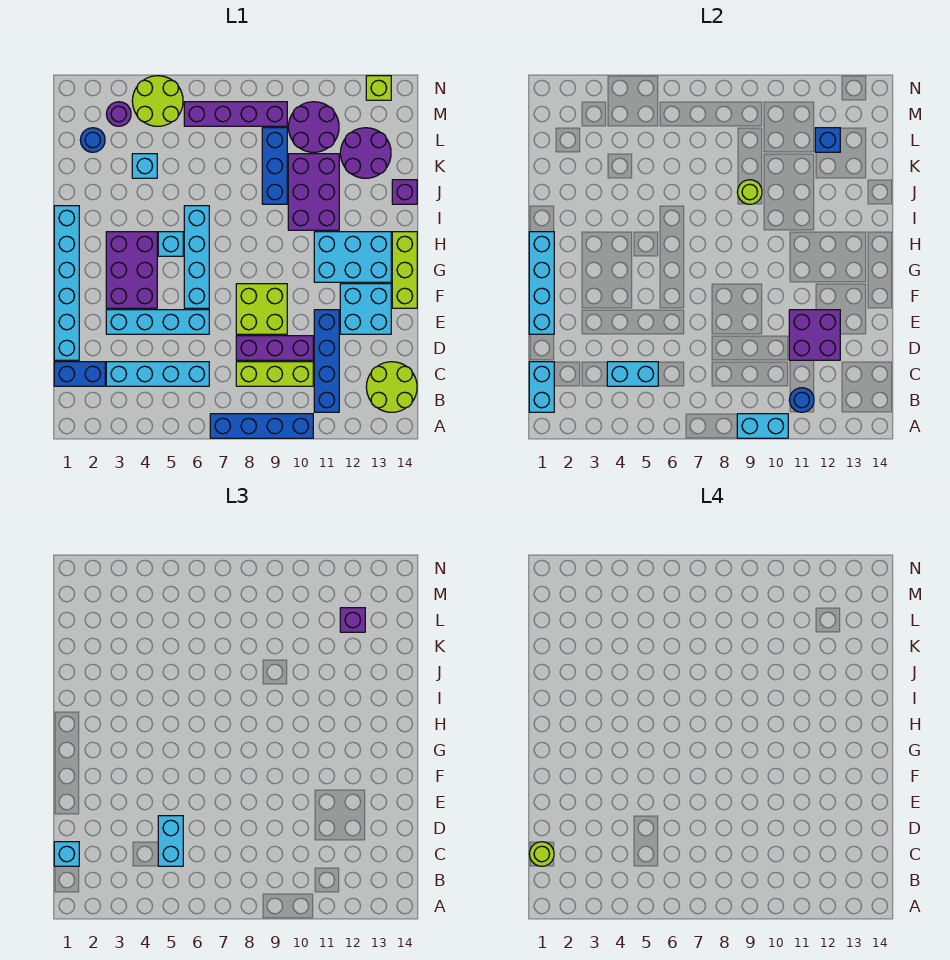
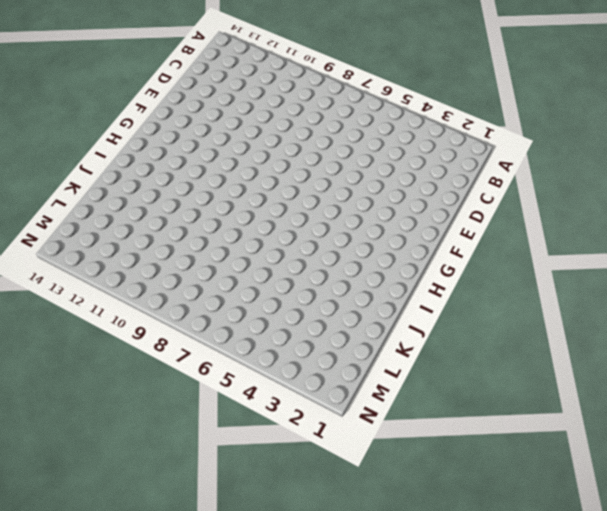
none -> blue 1x4 brick [210,414,313,438]
none -> blue 1x4 brick [314,310,339,412]
none -> lime 2x2 round brick [366,362,417,412]
none -> blue 1x2 brick [54,362,105,386]

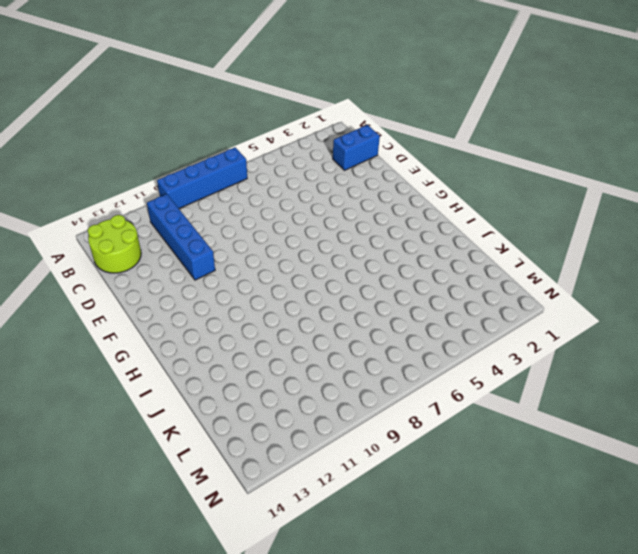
none -> cyan 1x4 brick [106,362,209,386]
none -> lime 1x3 brick [236,362,313,386]
none -> cyan 1x6 brick [54,206,79,360]
none -> purple 1x3 brick [236,336,313,360]

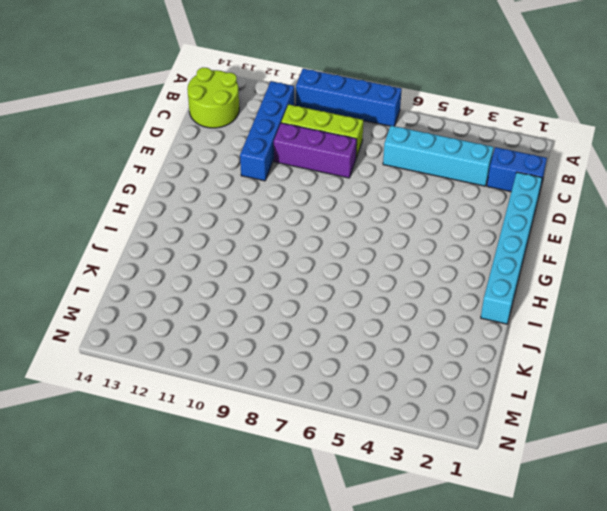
none -> cyan 1x4 brick [106,310,209,334]
none -> lime 2x2 brick [236,284,287,334]
none -> cyan 2x2 brick [340,284,391,334]
none -> purple 2x3 brick [106,232,157,308]

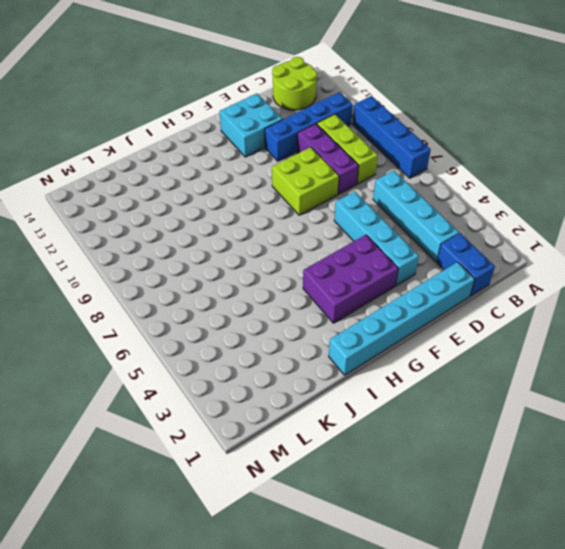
none -> cyan 1x4 brick [184,206,209,308]
none -> lime 1x3 brick [392,232,417,308]
none -> cyan 2x3 brick [314,232,391,282]
none -> cyan 1x1 brick [158,232,183,256]

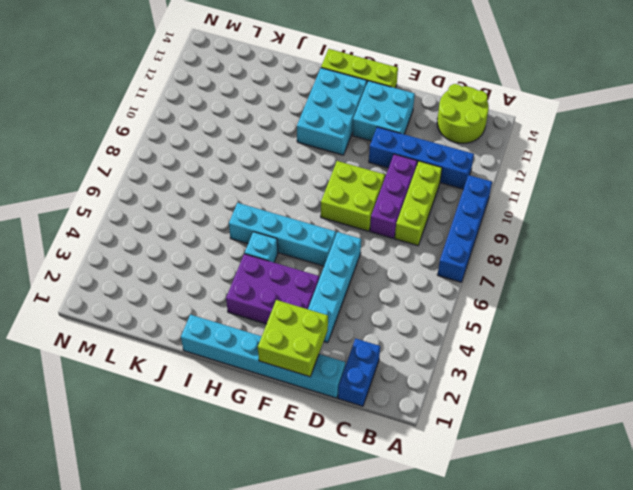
lime 2x2 brick [258,300,328,377] -> cyan 1x4 brick [529,232,554,334]
none -> cyan 1x4 brick [106,362,209,386]
none -> purple 2x3 brick [288,154,339,230]
none -> blue 1x3 brick [262,128,287,204]
none -> purple 1x1 brick [392,180,417,204]

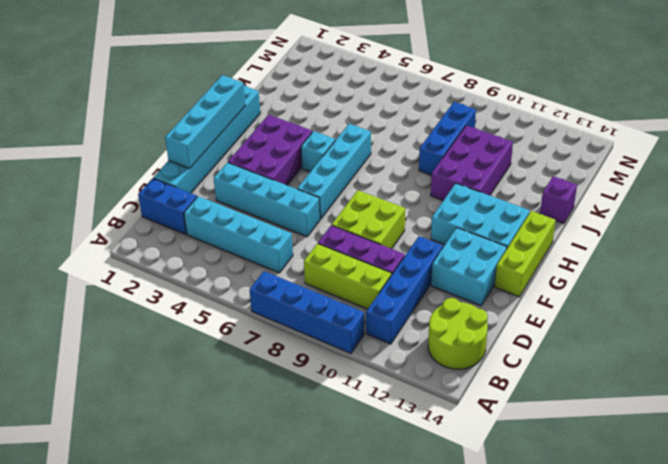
none -> cyan 1x1 brick [132,154,157,178]
none -> purple 2x2 round brick [340,128,391,178]
none -> blue 1x1 round brick [80,128,105,152]
none -> purple 2x2 round brick [288,102,339,152]

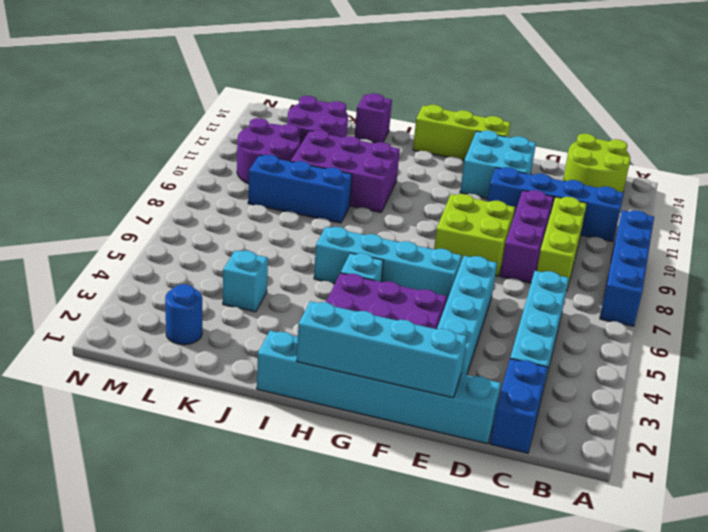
none -> cyan 2x3 brick [314,232,391,282]
none -> purple 1x1 round brick [106,102,131,126]
none -> lime 2x2 round brick [132,76,183,126]
none -> purple 1x4 brick [184,102,287,126]

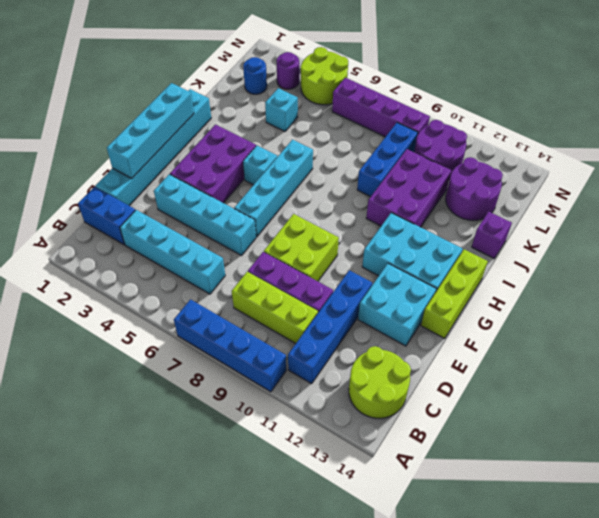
none -> lime 1x1 brick [366,76,391,100]
none -> cyan 1x2 brick [737,414,788,438]
none -> cyan 1x2 brick [529,362,554,412]
none -> blue 1x1 round brick [789,388,814,412]

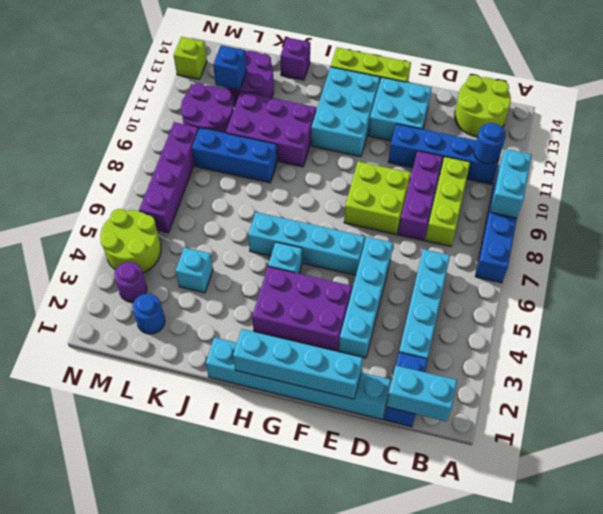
none -> cyan 1x2 brick [607,362,658,386]
none -> purple 2x2 brick [789,310,840,360]
none -> lime 1x1 round brick [737,180,762,204]
none -> cyan 1x1 brick [54,842,79,866]

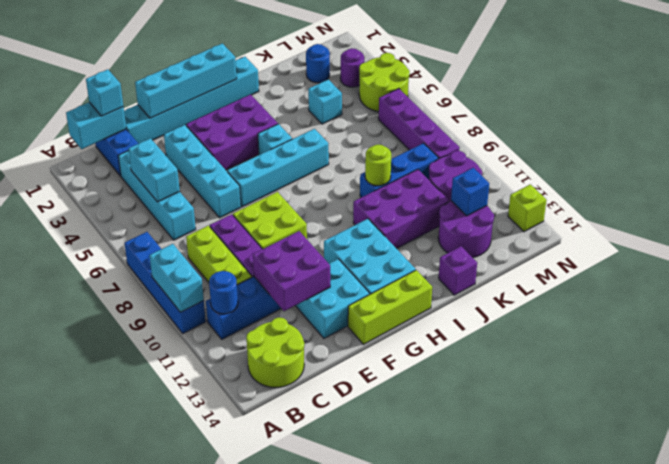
none -> cyan 1x2 brick [158,816,183,866]
none -> purple 1x1 brick [340,608,365,632]
none -> lime 1x1 round brick [529,842,554,866]

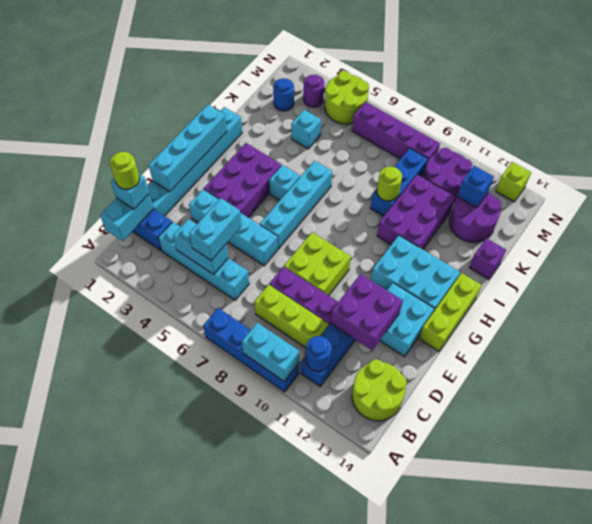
none -> purple 1x1 brick [340,608,365,632]

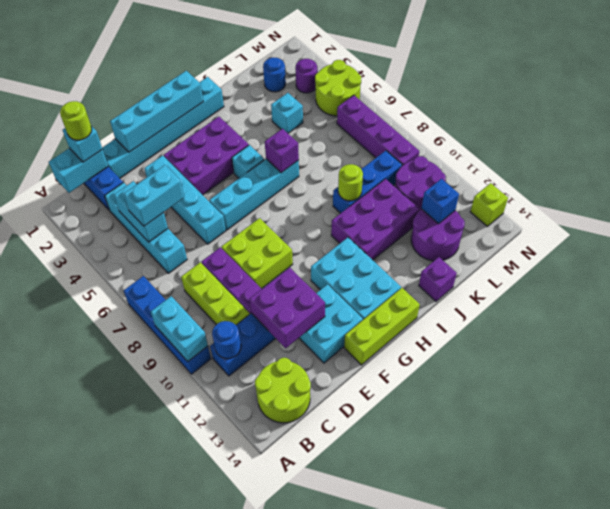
purple 1x1 brick [265,129,299,173] -> purple 1x1 brick moved to [340,608,365,632]

